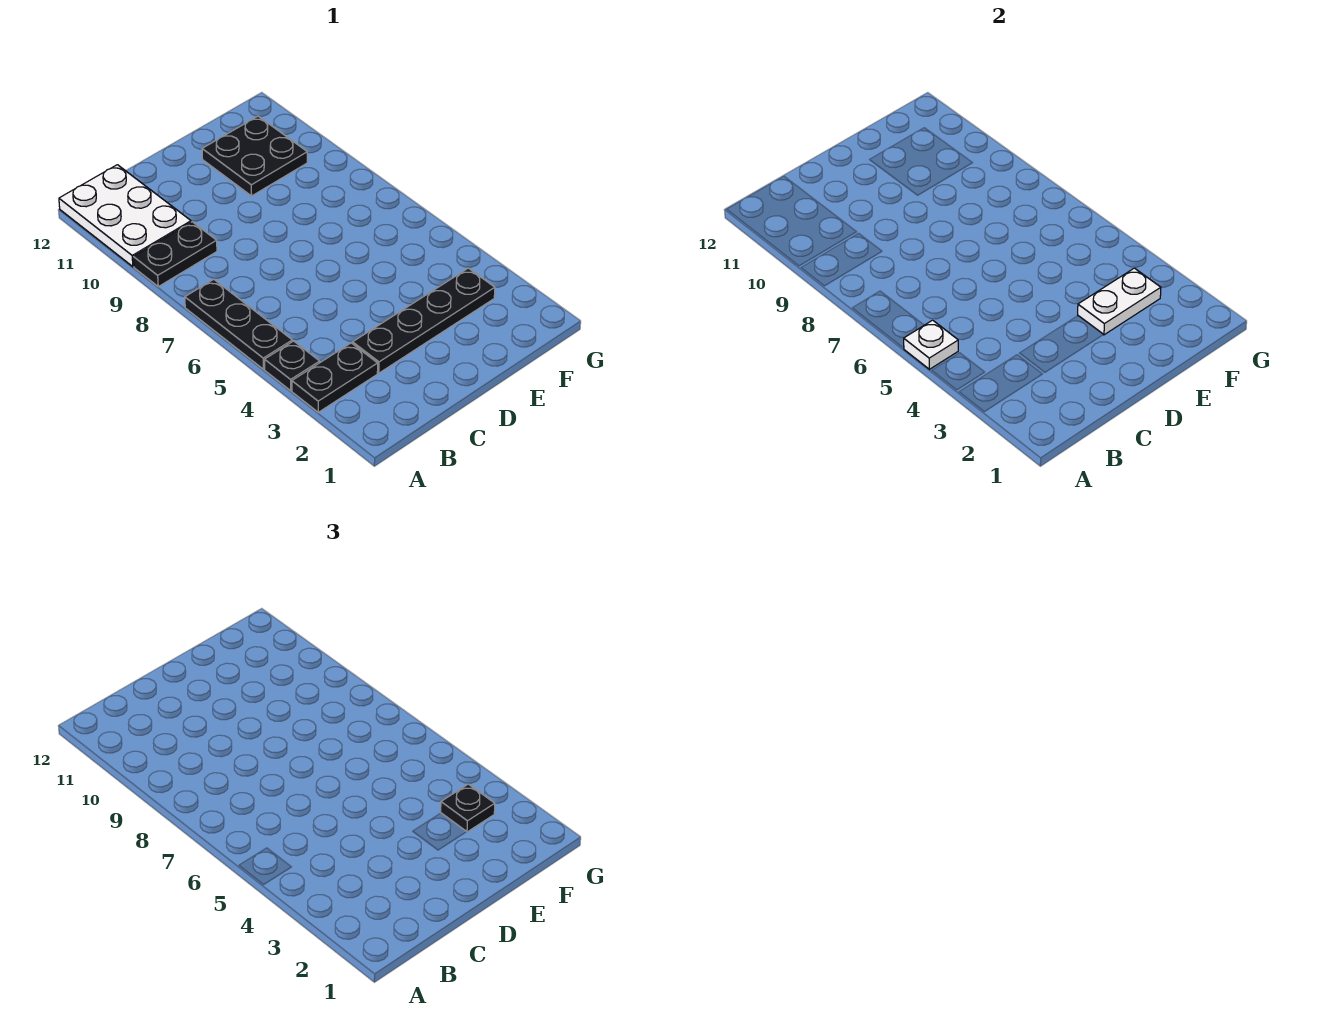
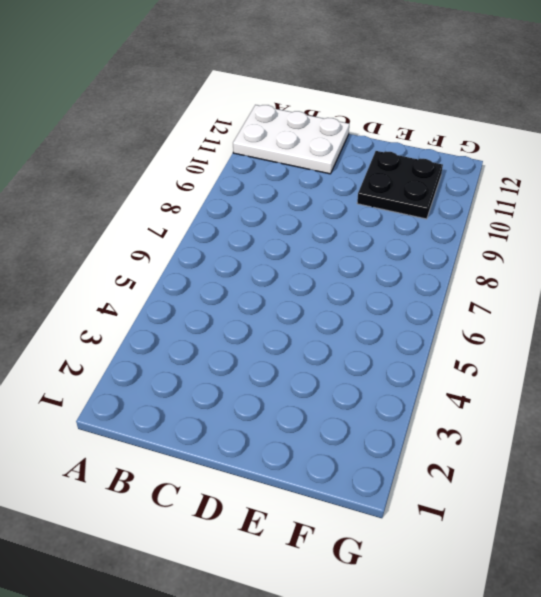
white 2x3 plate [233,105,349,174] -> white 2x3 plate turned to [59,165,191,267]
none -> black 1x2 plate [292,343,378,412]
none -> black 1x1 plate [265,341,320,391]

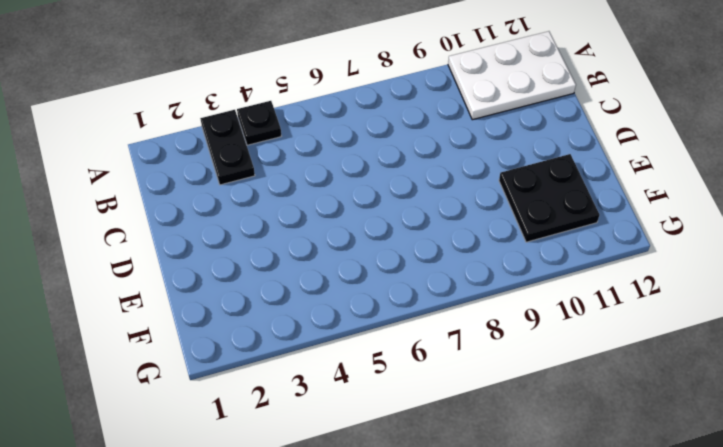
none -> black 1x3 plate [185,279,292,369]
none -> black 1x2 plate [133,222,217,287]

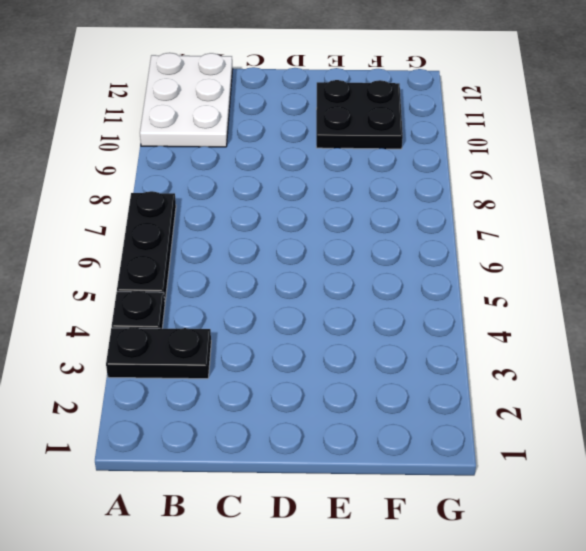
none -> black 1x2 plate [133,222,217,287]
none -> black 1x4 plate [353,268,495,373]

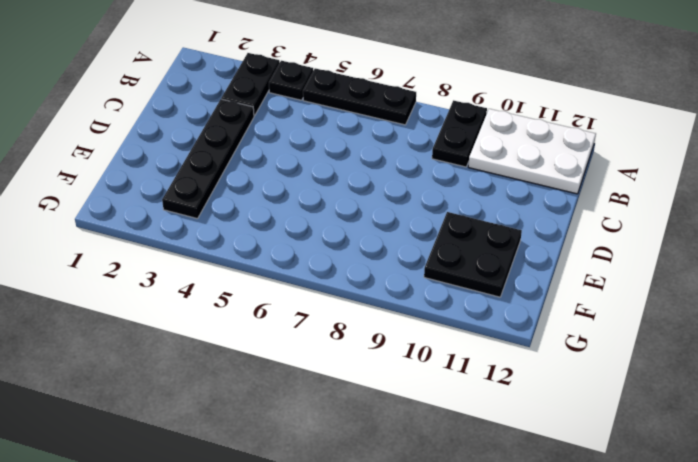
none -> white 1x1 plate [904,320,958,369]
none -> white 1x2 plate [1078,268,1161,335]

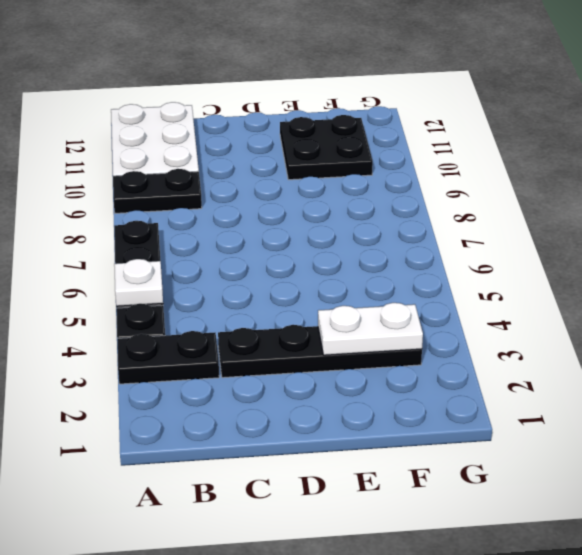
none -> black 1x1 plate [441,784,495,832]

